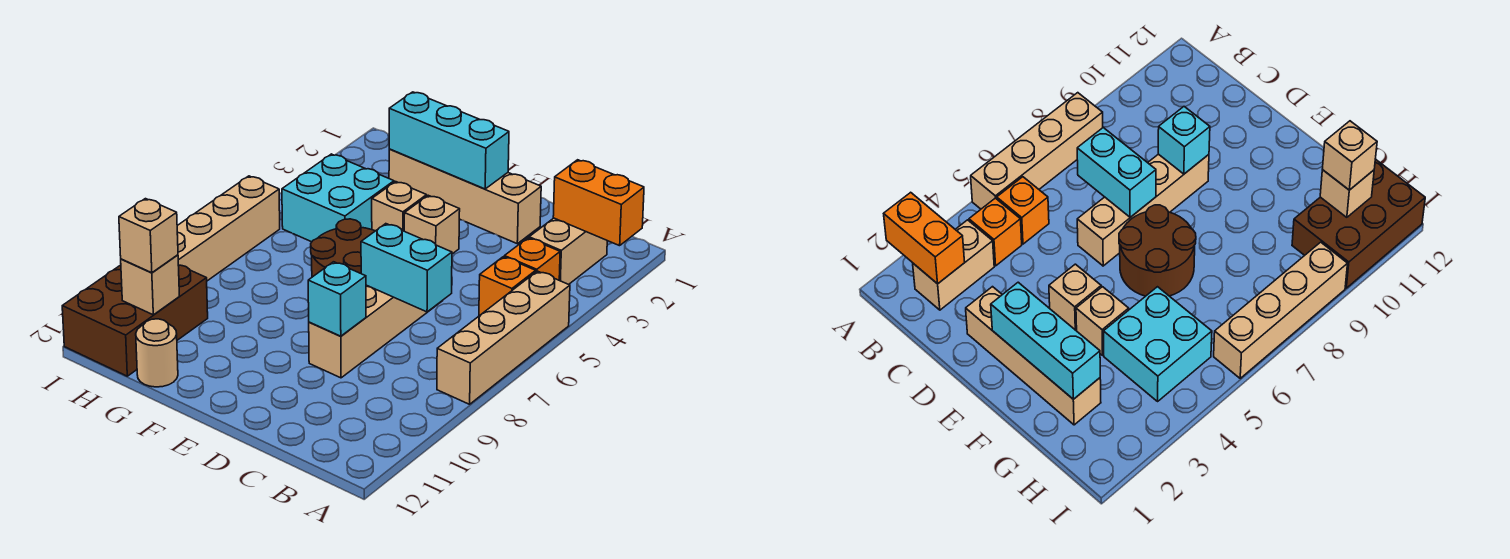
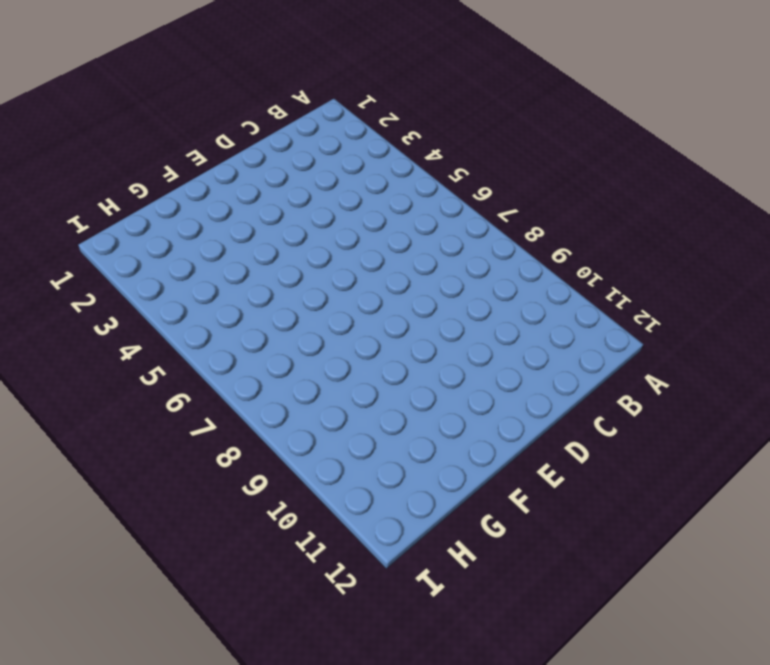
none -> tan 1x4 brick [437,271,570,404]
none -> tan 1x2 brick [529,218,607,284]
none -> orange 1x1 brick [504,238,560,280]

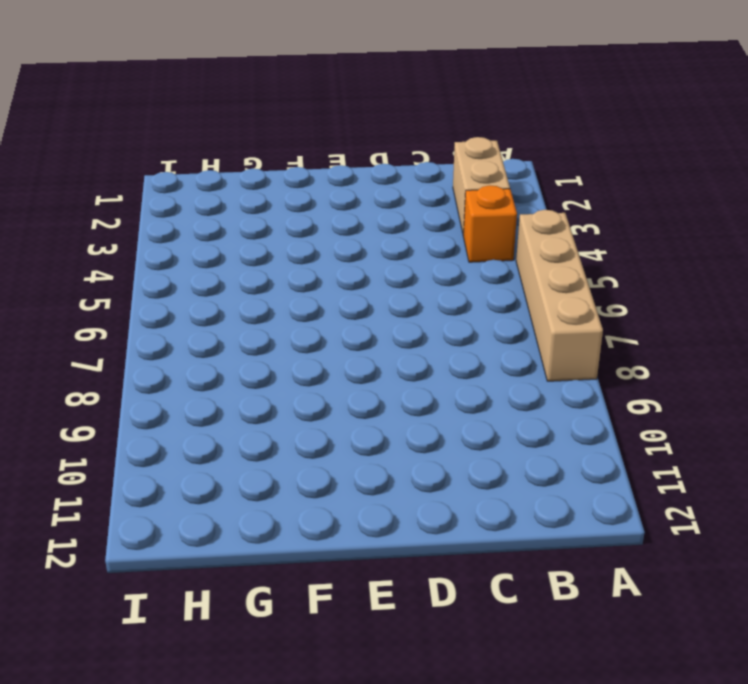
none -> orange 1x1 brick [479,257,536,316]
none -> tan 1x4 brick [389,149,541,244]
none -> tan 1x4 brick [309,285,443,378]

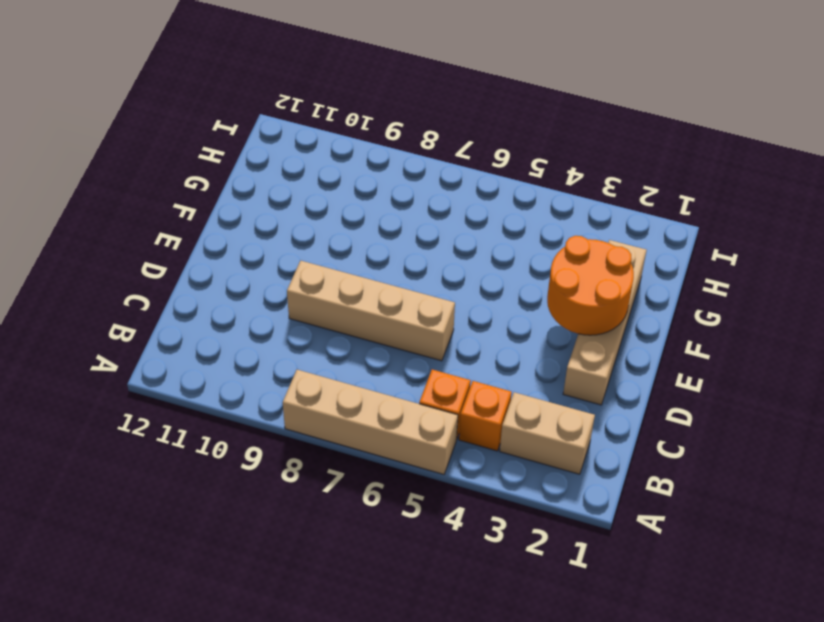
orange 2x2 round brick [547,236,634,335] -> cyan 1x3 brick [389,92,509,189]
none -> tan 1x1 brick [404,195,460,254]
none -> brown 2x2 round brick [311,219,375,277]
none -> tan 1x1 brick [372,182,427,231]

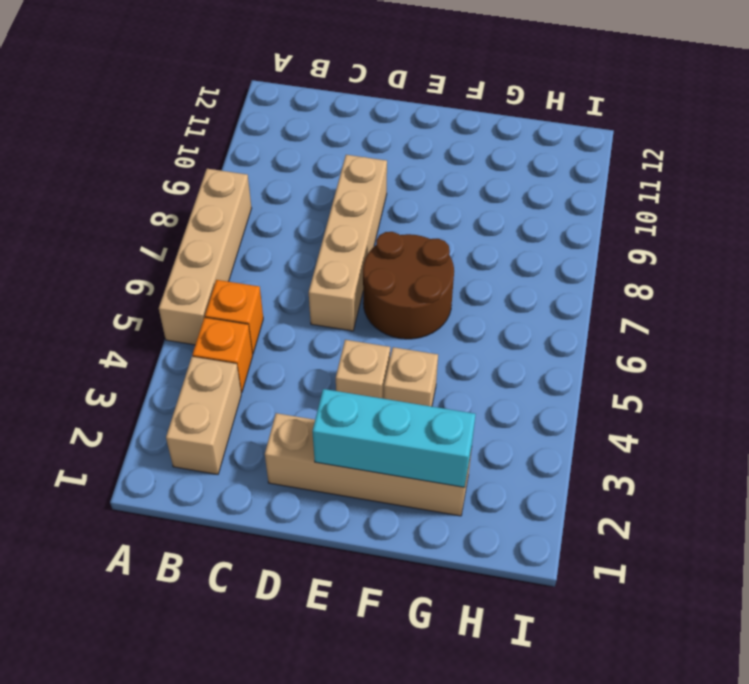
none -> cyan 2x2 brick [282,154,394,242]
none -> tan 1x1 round brick [136,319,178,387]
none -> brown 2x3 brick [62,265,208,376]

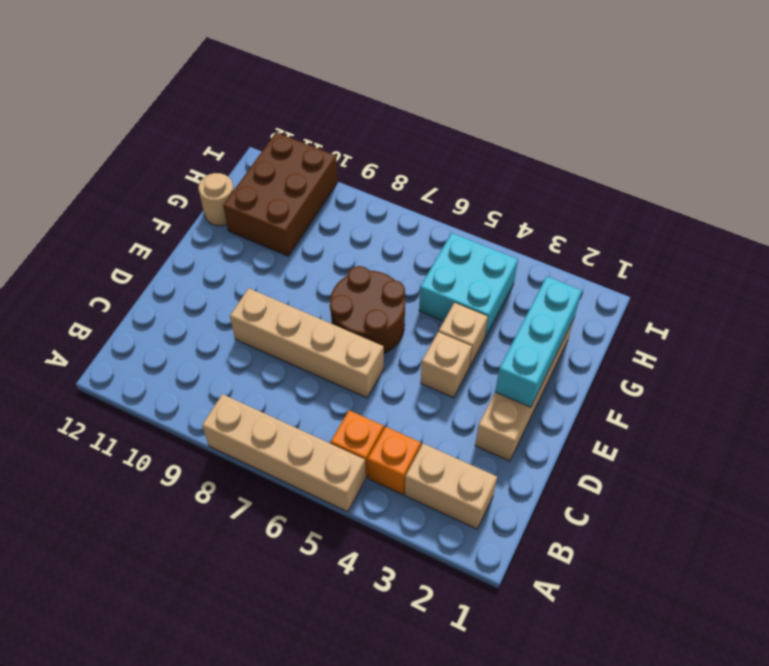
brown 2x3 brick [223,132,338,256] -> brown 2x3 brick turned to [62,265,208,376]
none -> tan 1x4 brick [177,176,280,281]
none -> orange 1x2 brick [553,160,644,246]
none -> cyan 1x2 brick [361,224,452,312]

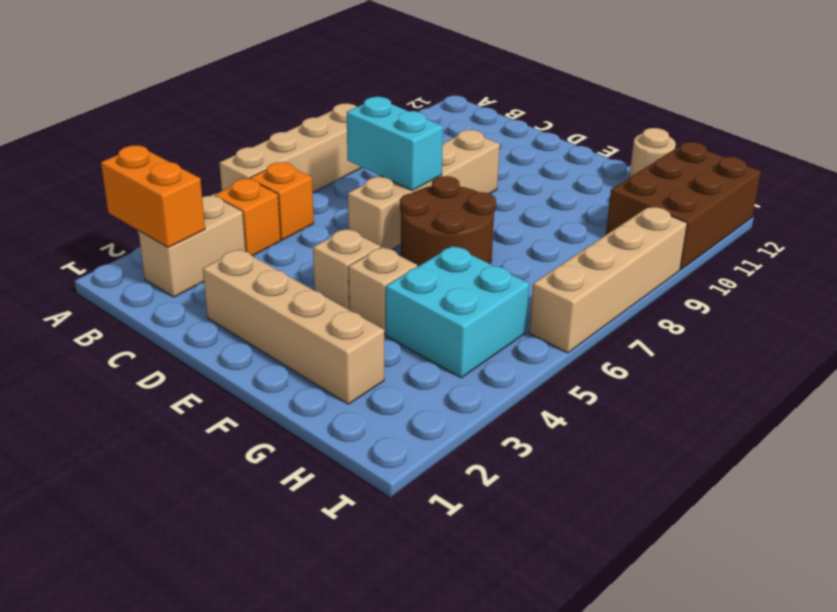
none -> cyan 1x1 brick [308,262,366,336]
none -> cyan 1x3 brick [389,92,509,189]
none -> tan 1x1 brick [121,255,179,315]

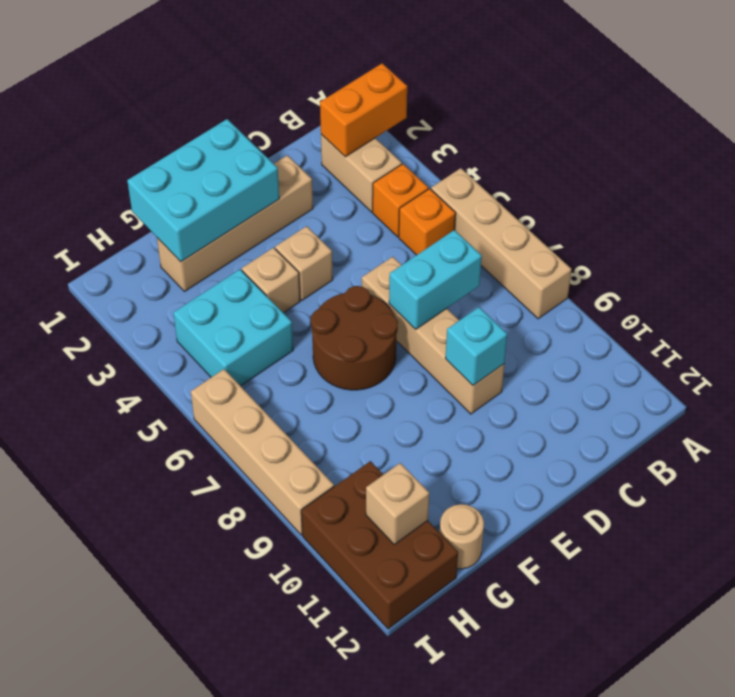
cyan 2x3 brick [127,119,279,262] -> cyan 1x3 brick [389,92,509,189]
none -> tan 1x1 brick [119,199,178,273]

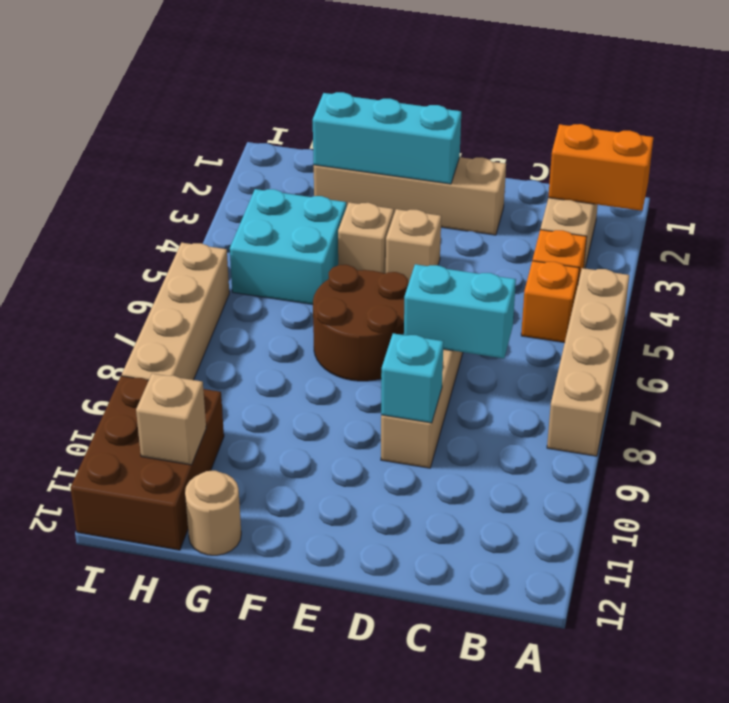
none -> tan 1x1 brick [119,199,178,273]

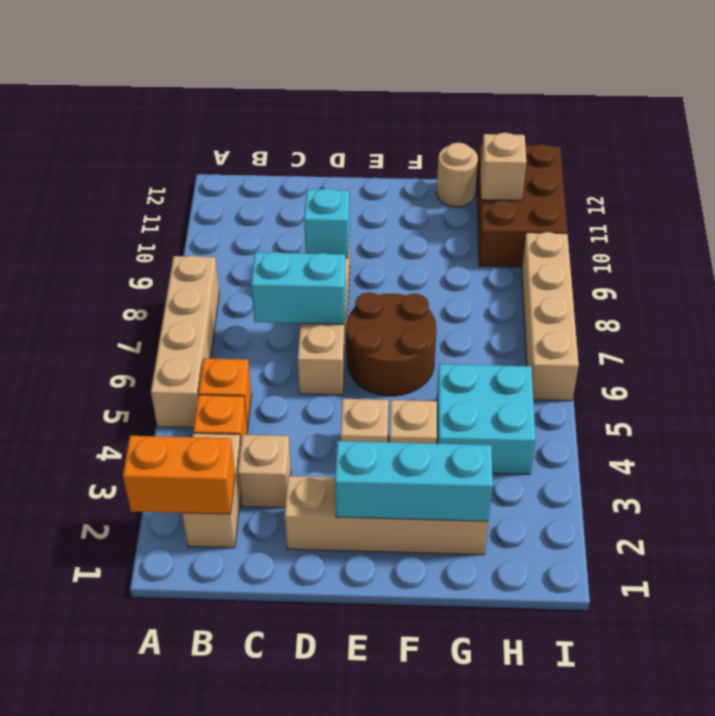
tan 1x1 brick [238,435,291,508] -> tan 1x1 brick moved to [119,199,178,273]

